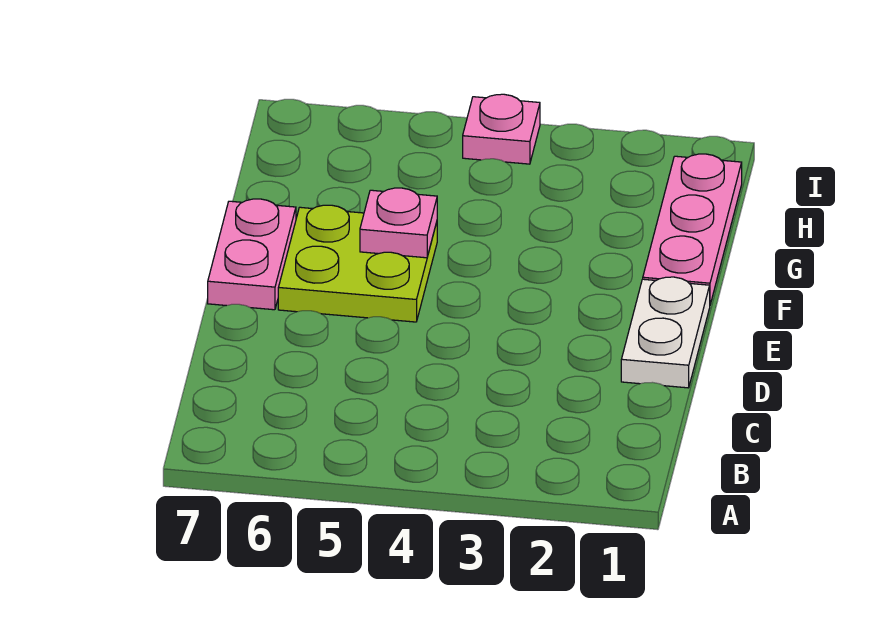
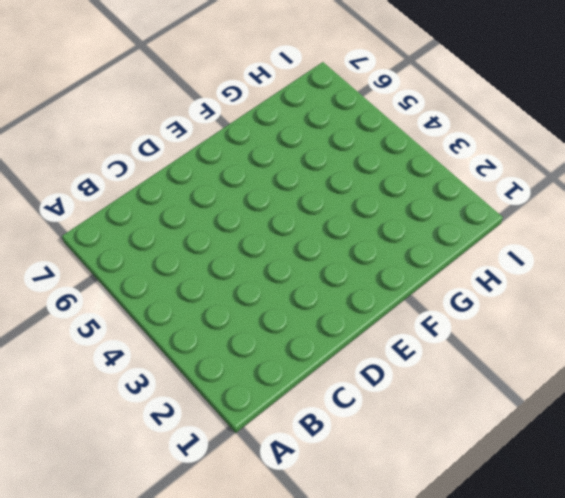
none -> white 1x2 plate [621,277,710,388]
none -> lime 2x2 plate [278,205,437,322]

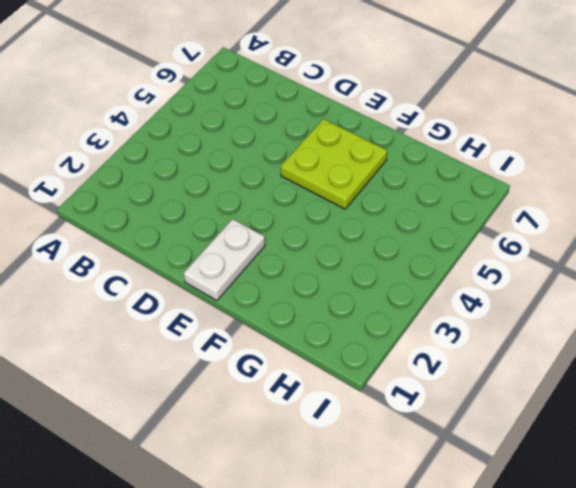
white 1x2 plate [184,219,265,301] -> white 1x2 plate turned to [621,277,710,388]
none -> pink 1x2 plate [208,199,296,310]
none -> pink 1x3 plate [643,154,742,304]

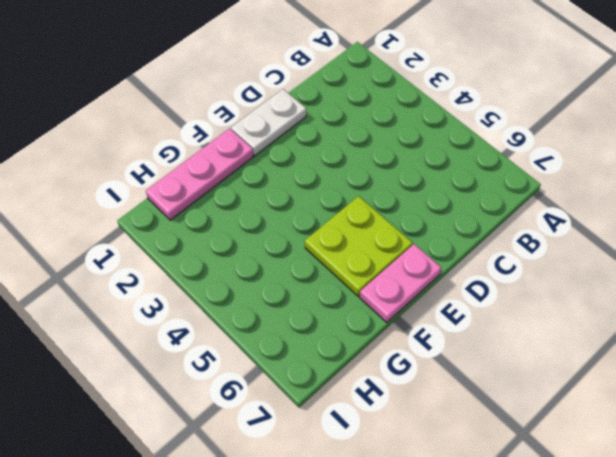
none -> pink 1x1 plate [463,94,540,164]
none -> pink 1x1 plate [360,188,437,258]

